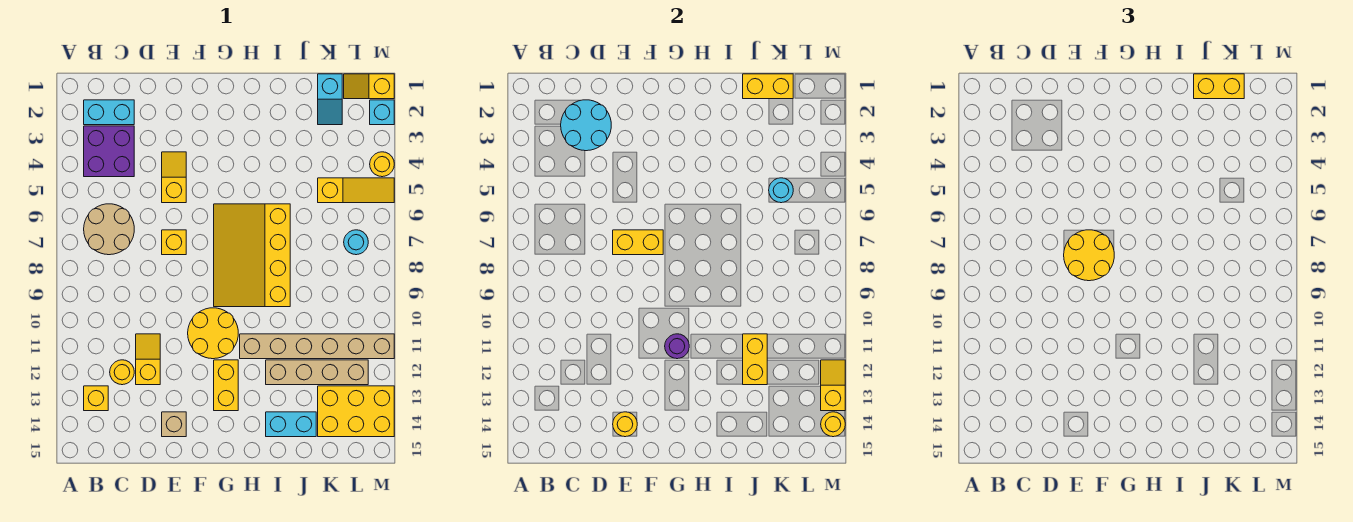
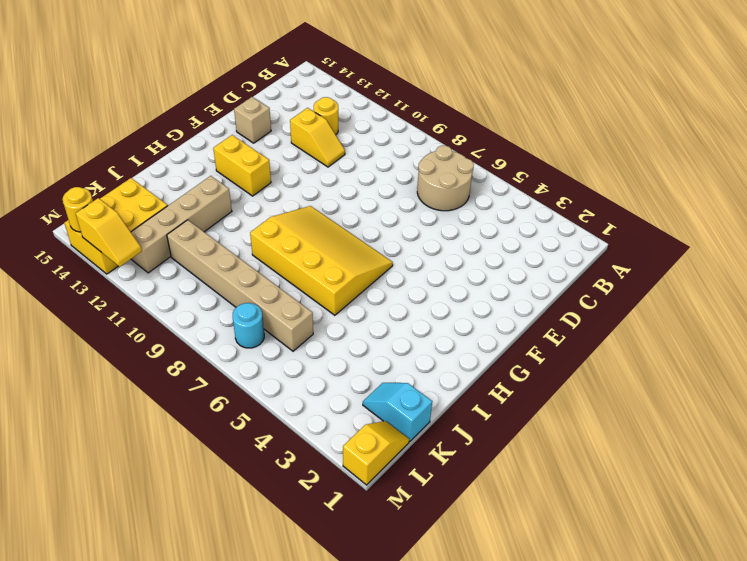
tan 1x6 brick [167,220,313,351] -> tan 1x6 brick turned to [240,334,394,359]
none -> cyan 1x2 brick [84,100,134,125]
none -> purple 2x2 brick [84,126,134,177]
none -> yellow 1x1 brick [84,386,108,411]
none -> yellow 1x2 slope [162,152,186,203]

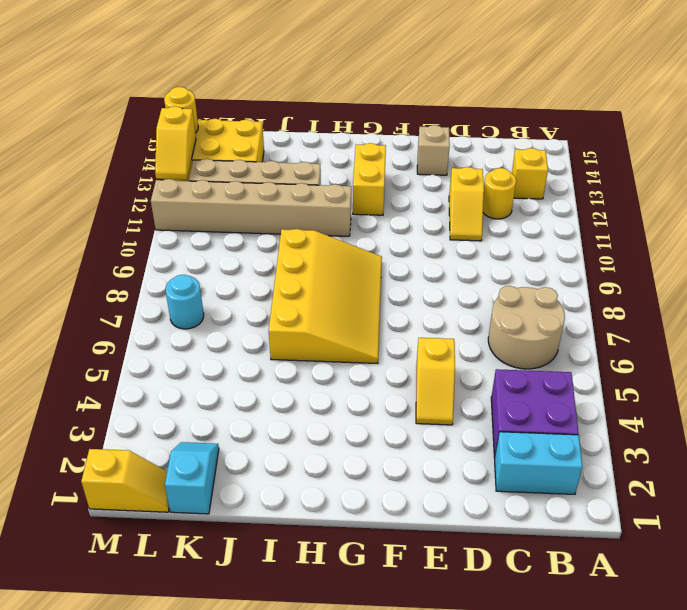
none -> yellow 1x1 brick [162,230,186,255]
none -> yellow 2x2 round brick [188,308,238,359]
none -> cyan 1x2 brick [266,412,316,437]
none -> yellow 1x3 slope [318,178,394,203]

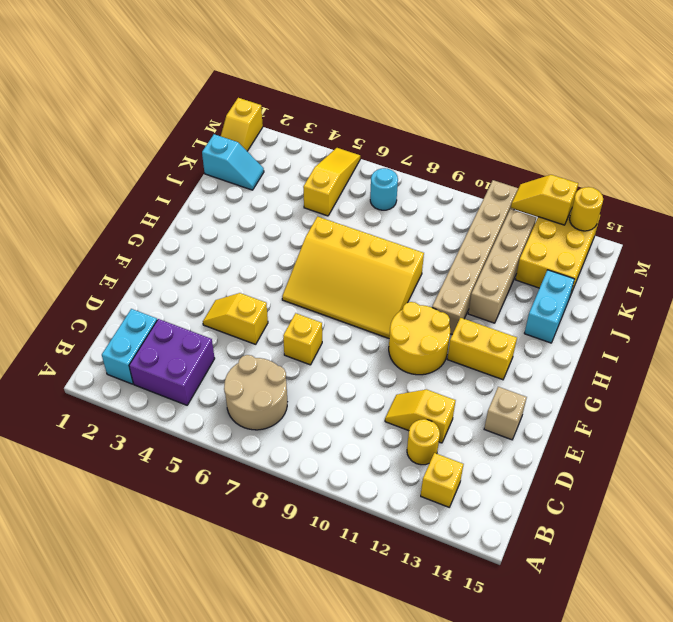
none -> cyan 1x1 brick [370,100,394,125]
none -> yellow 1x1 round brick [370,152,394,177]
none -> cyan 2x2 round brick [561,100,611,151]
none -> yellow 1x2 brick [613,230,663,255]

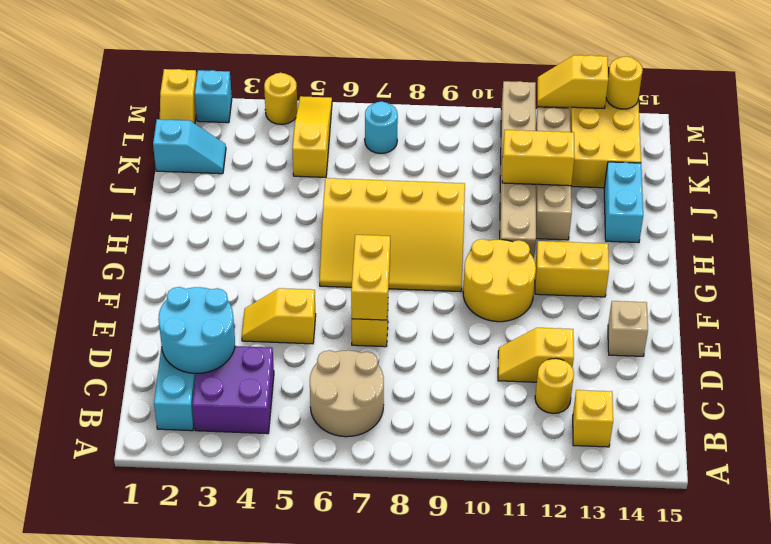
none -> yellow 1x1 round brick [613,412,637,437]
none -> purple 1x1 round brick [665,334,689,359]
none -> yellow 1x2 brick [743,74,793,99]
none -> cyan 1x1 round brick [769,178,793,203]

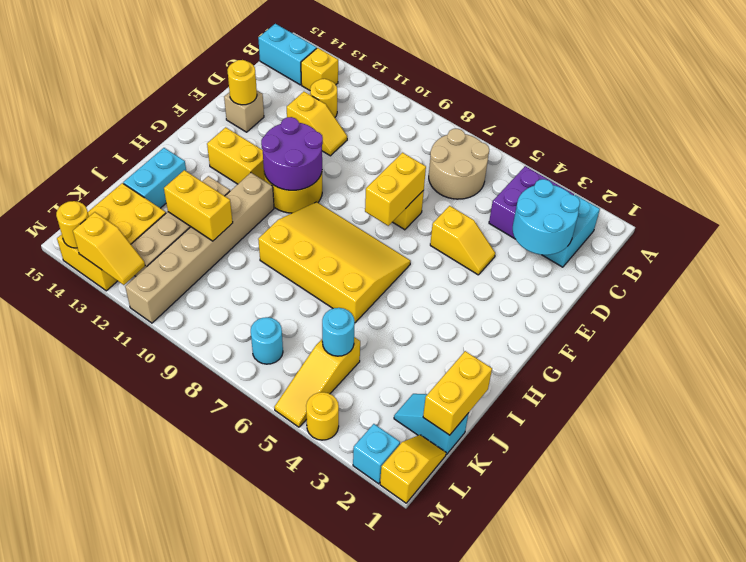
cyan 1x2 brick [258,24,317,85] -> none
purple 2x2 round brick [261,117,323,190] -> purple 1x1 round brick [665,334,689,359]
none -> yellow 2x2 round brick [1064,230,1114,281]
none -> yellow 1x2 brick [1194,74,1244,99]

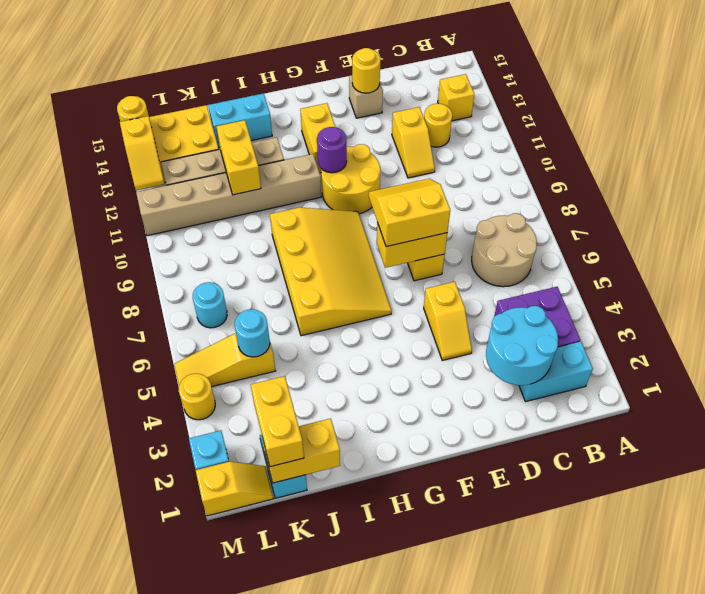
yellow 2x2 slope [369,179,450,247] -> yellow 2x2 round brick [1064,230,1114,281]
yellow 1x2 brick [251,376,304,467] -> yellow 1x2 brick turned to [1194,74,1244,99]

